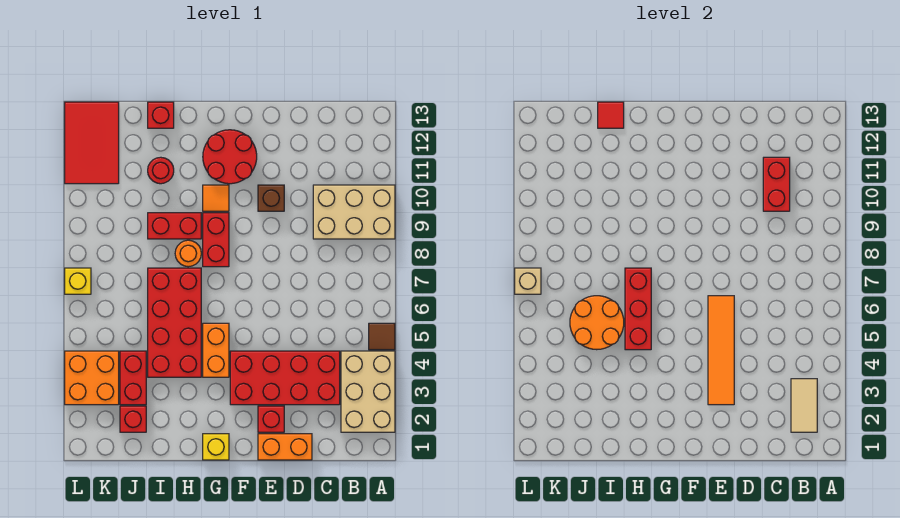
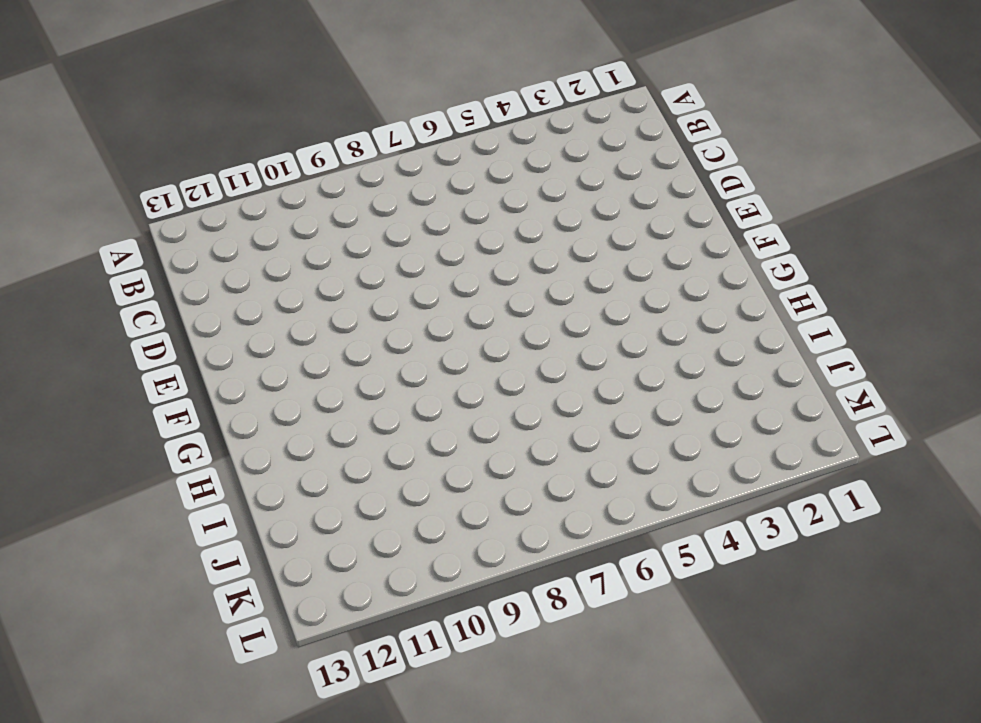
none -> tan 2x3 brick [341,351,395,432]
none -> brown 1x1 tile [369,323,395,350]
none -> tan 2x3 brick [313,185,395,239]

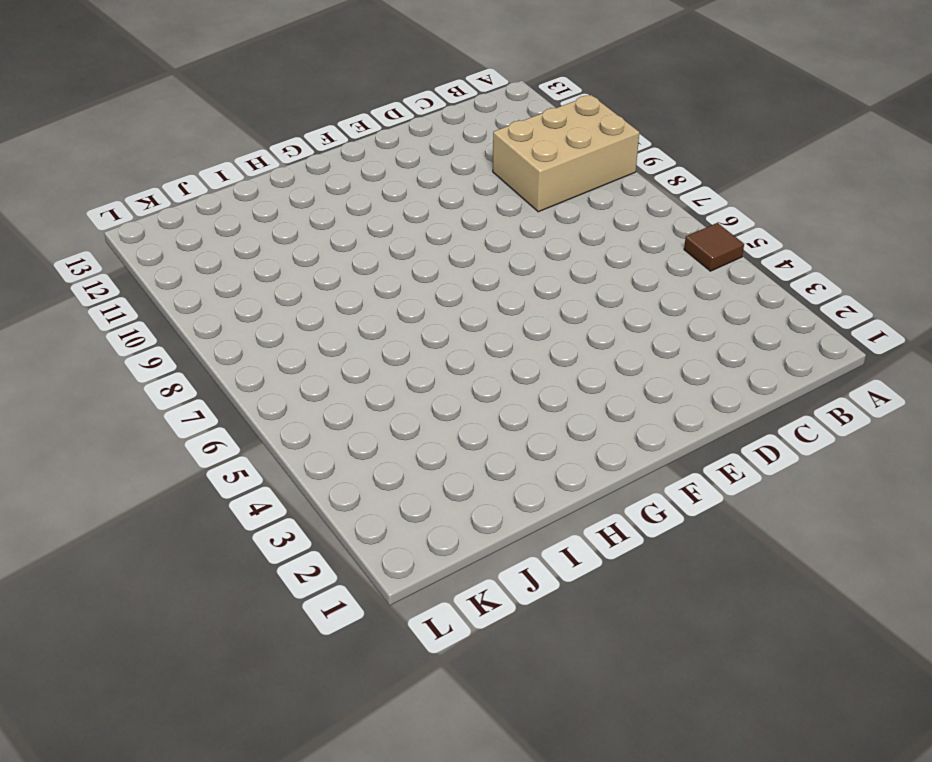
none -> tan 2x3 brick [341,351,395,432]
none -> red 2x4 brick [230,351,340,405]
none -> orange 1x2 brick [258,434,312,460]

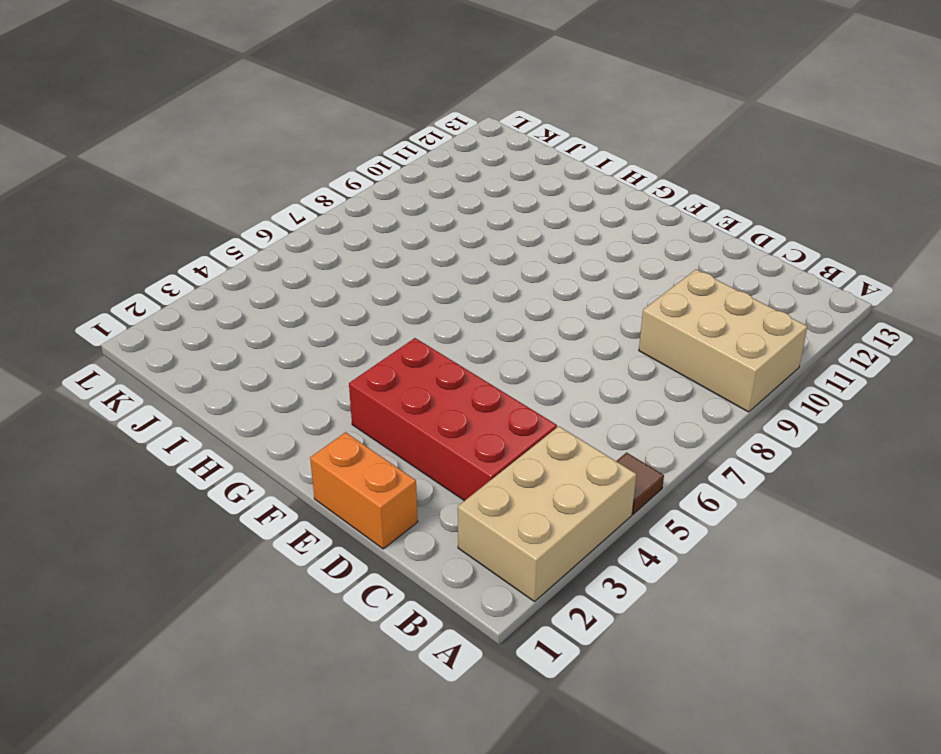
none -> red 1x1 brick [258,406,284,432]
none -> brown 1x1 brick [258,185,284,211]
none -> red 2x2 round brick [203,130,257,184]

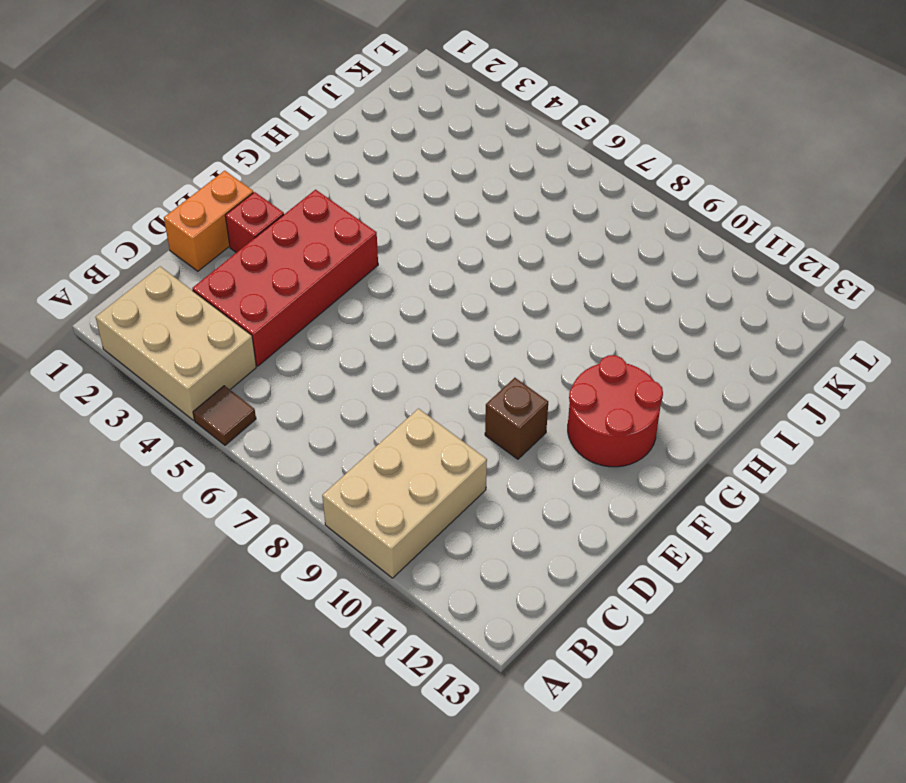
none -> yellow 1x1 brick [203,434,229,460]
none -> orange 1x2 brick [203,323,229,377]
none -> red 1x2 brick [203,213,229,267]

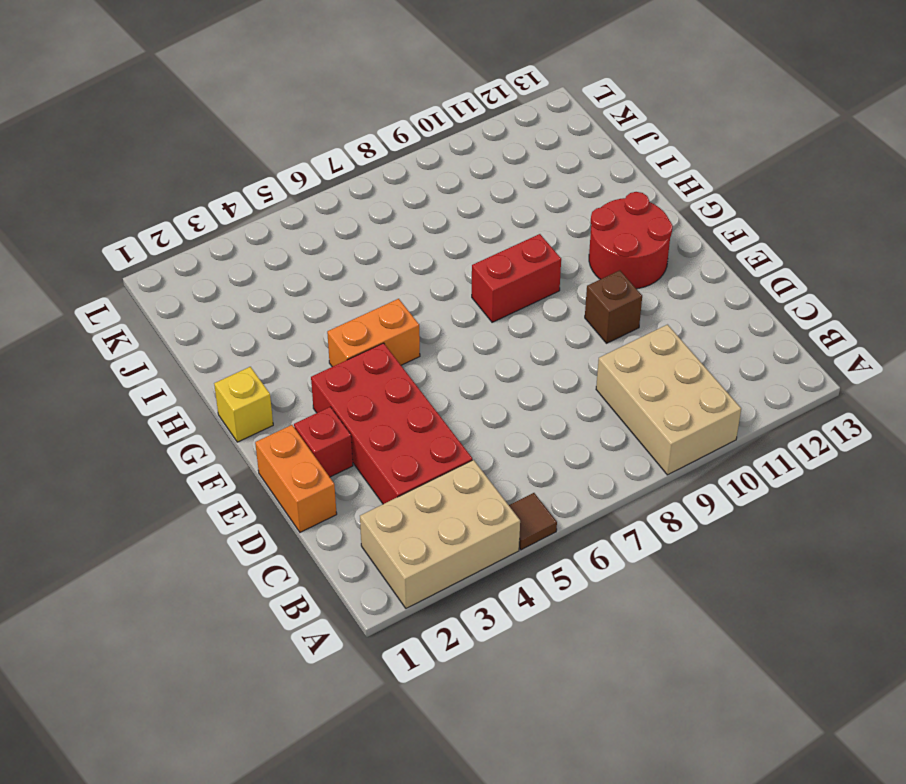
none -> orange 1x1 tile [203,185,229,211]
none -> red 2x4 brick [148,268,201,377]
none -> orange 1x1 round brick [175,240,201,267]

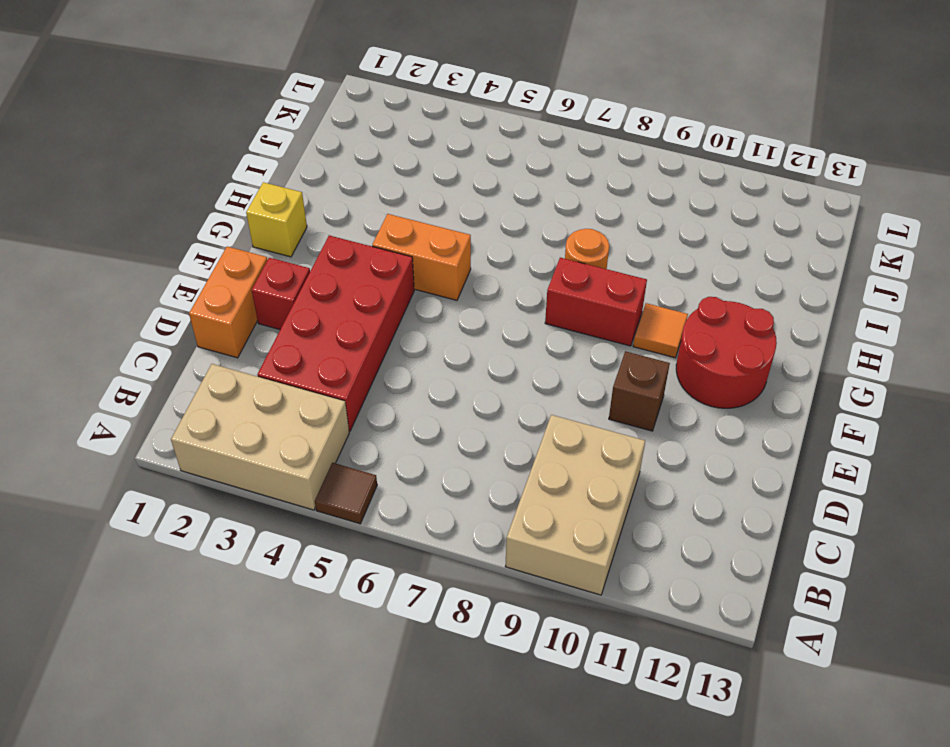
none -> red 2x4 brick [148,268,201,377]
none -> red 1x2 brick [148,213,201,239]
none -> red 1x1 round brick [148,157,174,184]

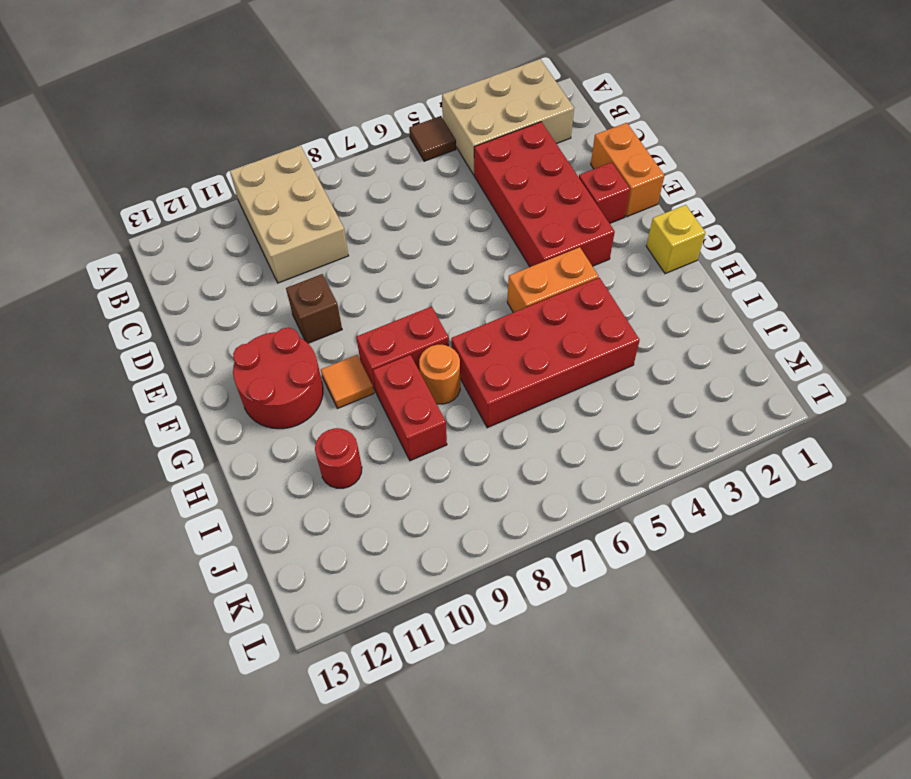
none -> red 1x1 brick [148,102,174,128]
none -> red 1x1 brick [120,406,146,432]
none -> red 1x2 brick [120,351,146,405]

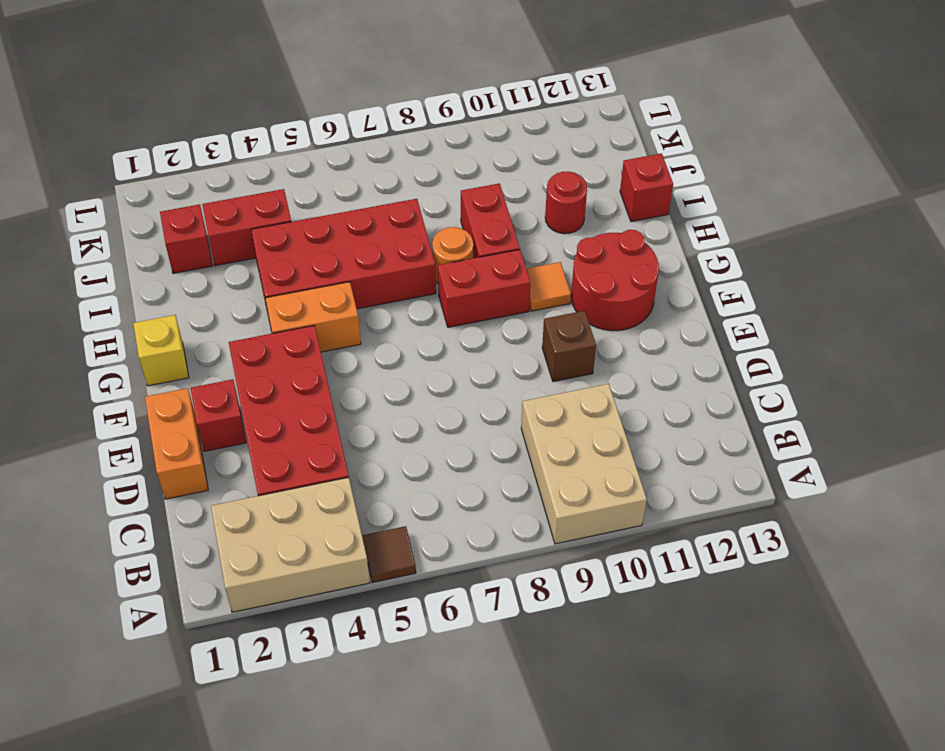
none -> orange 2x2 brick [65,351,119,405]
none -> red 2x3 tile [65,102,119,184]
none -> yellow 1x1 brick [65,268,91,294]

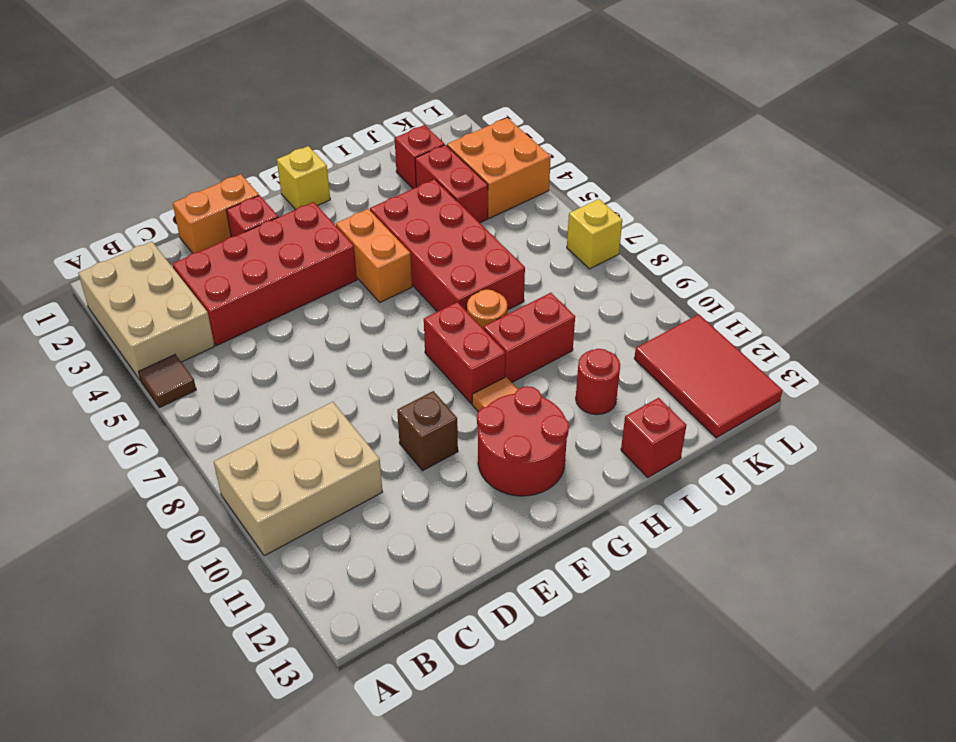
none -> tan 1x2 tile [791,379,817,432]
none -> red 1x2 brick [763,157,790,211]
none -> orange 1x4 tile [708,296,734,405]

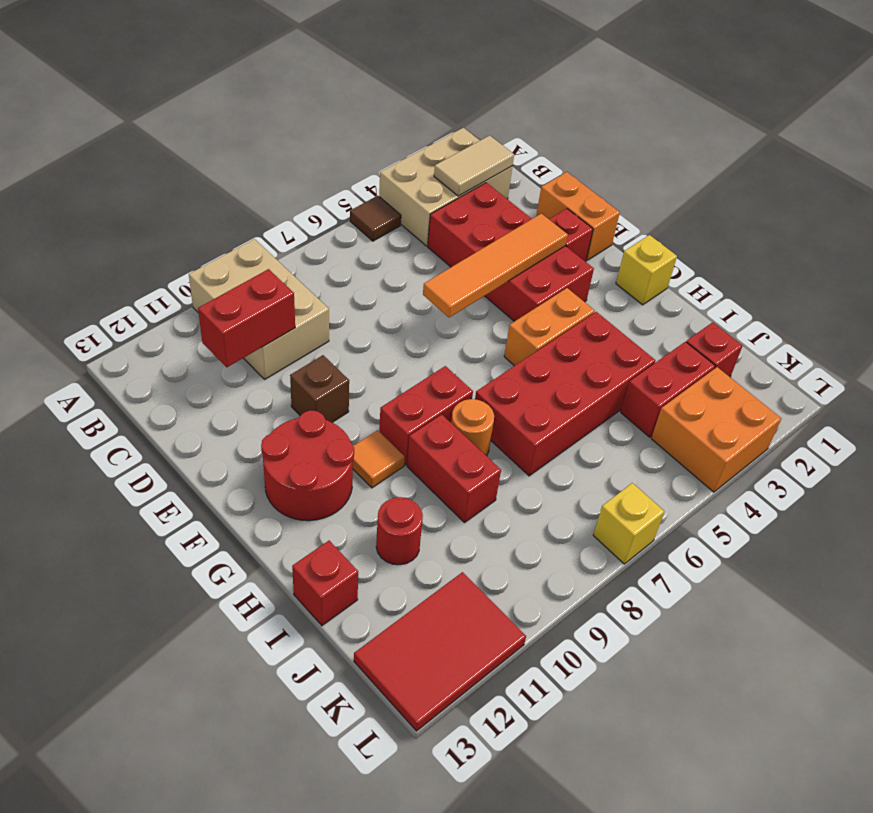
none -> red 1x3 brick [625,268,651,350]
none -> orange 2x2 round brick [570,296,624,350]
none -> red 1x1 tile [598,102,624,128]

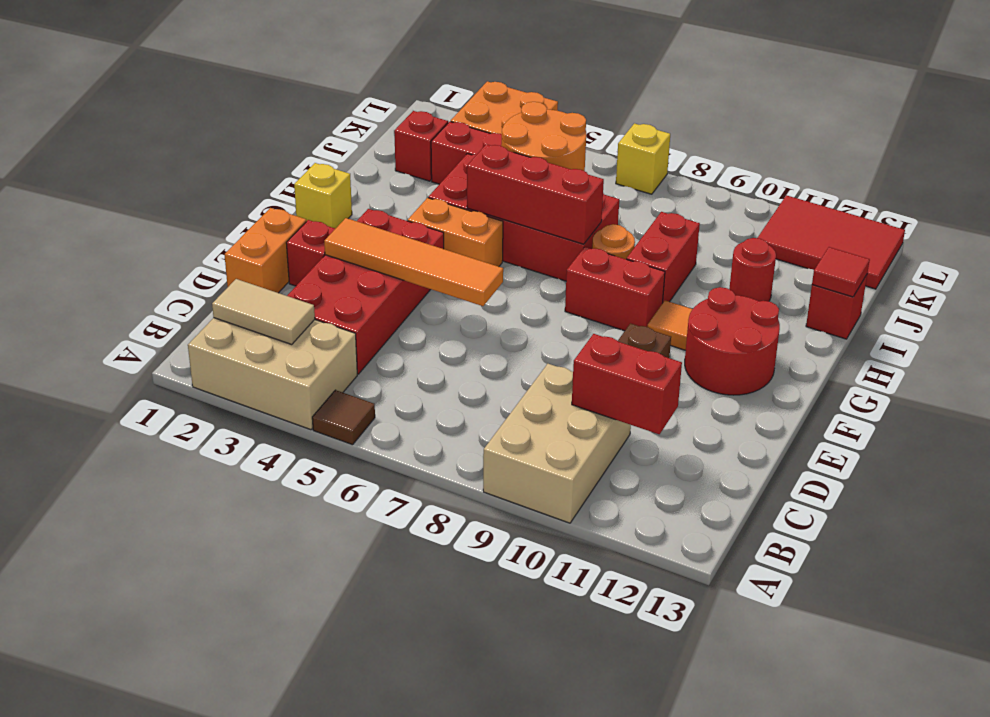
none -> tan 1x1 brick [515,268,541,294]

